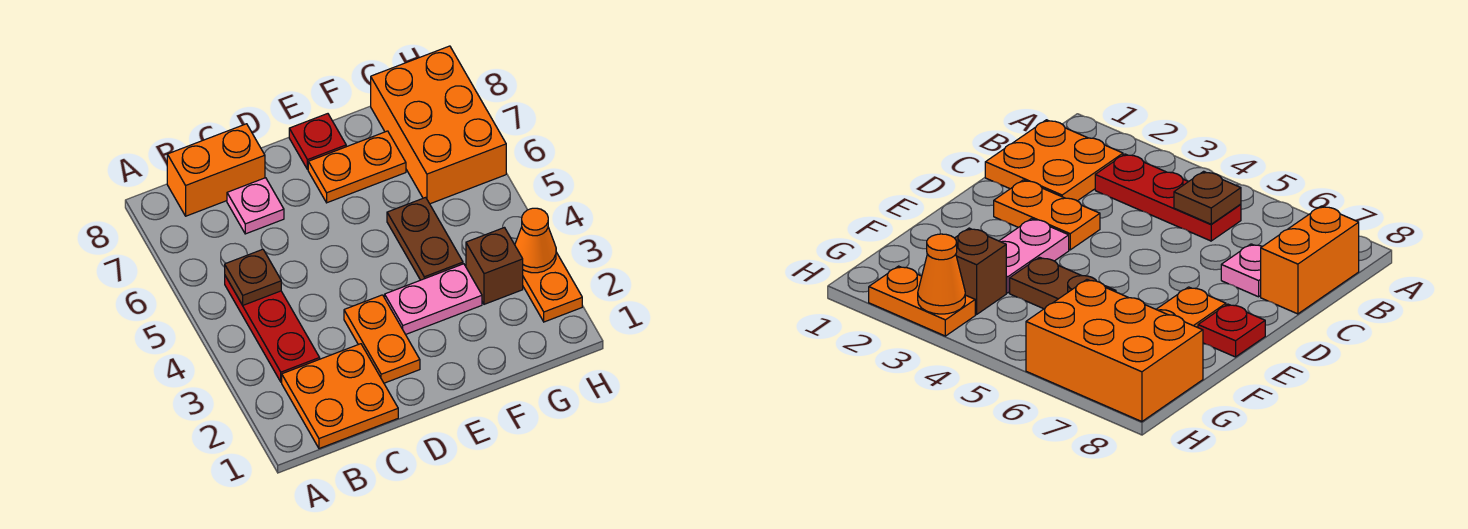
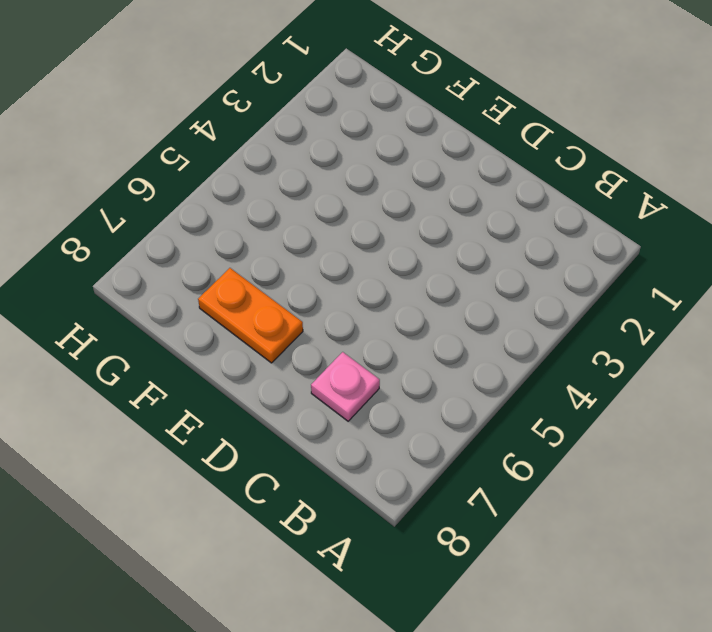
none -> orange 2x2 plate [282,344,398,448]
none -> red 1x3 plate [225,276,320,382]
none -> orange 1x2 brick [167,124,265,216]

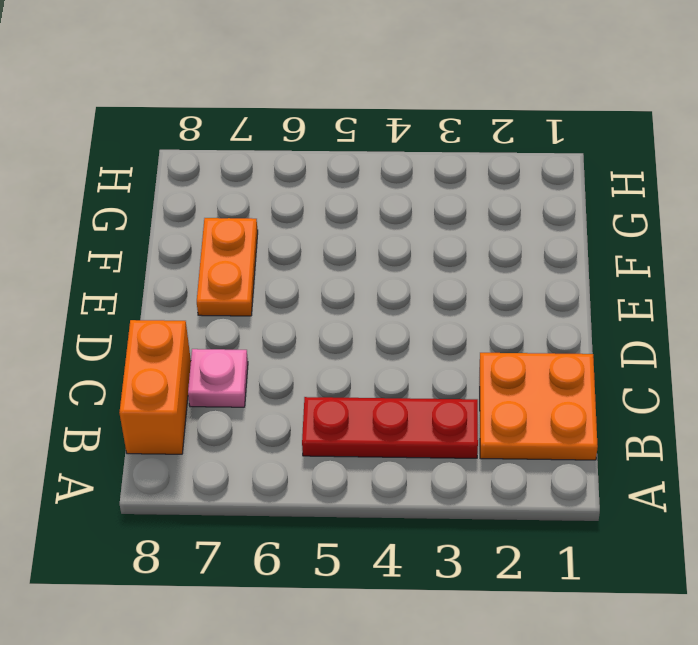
none -> orange 1x2 plate [344,295,420,383]
none -> pink 1x2 plate [385,264,482,335]
none -> red 1x1 plate [289,114,346,170]

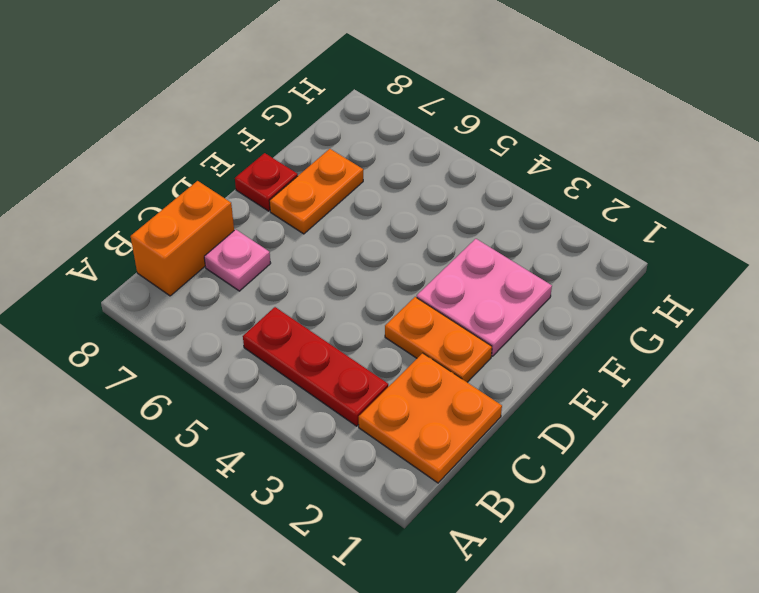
pink 2x2 plate [417,239,552,356] -> pink 1x2 plate [385,264,482,335]
none -> brown 1x2 plate [387,197,463,280]
none -> brown 1x1 brick [466,228,523,304]
none -> orange 2x3 brick [371,46,506,204]

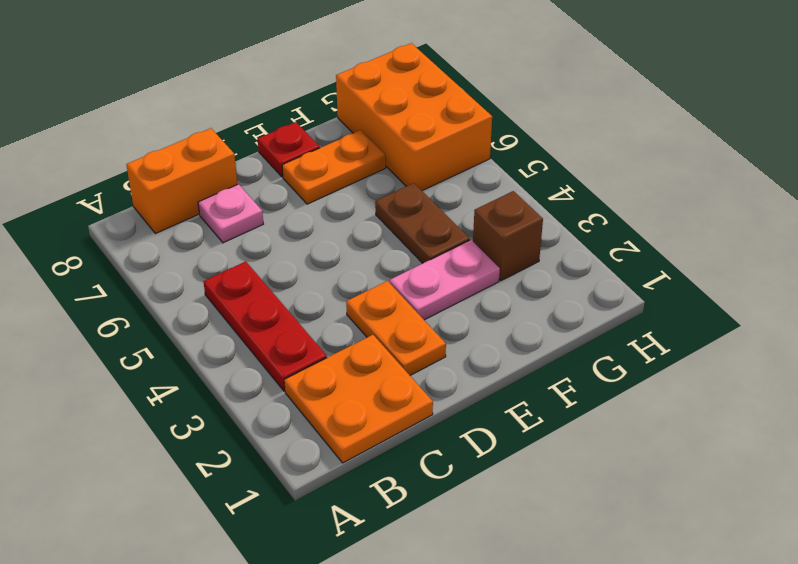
none -> orange 1x2 plate [523,252,582,322]
none -> brown 1x1 plate [225,249,281,305]
none -> orange 1x1 cone [515,208,556,273]

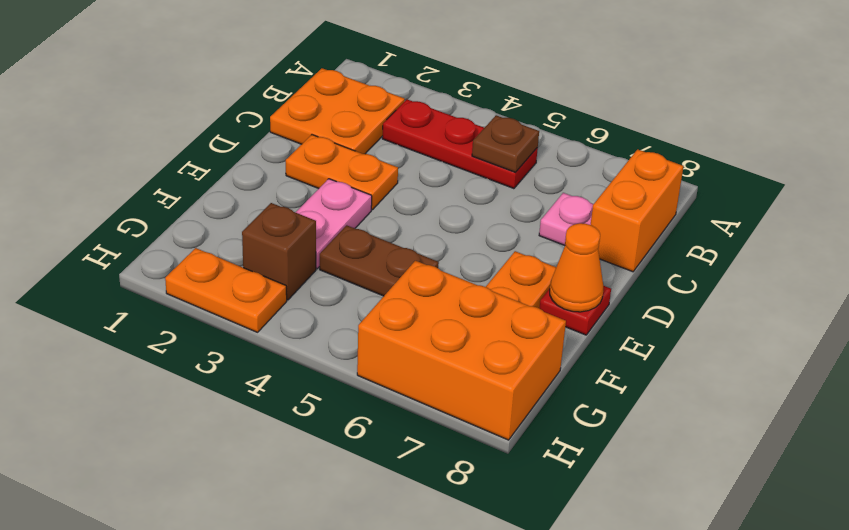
orange 1x1 cone [550,223,603,312] -> orange 1x1 cone moved to [515,208,556,273]

